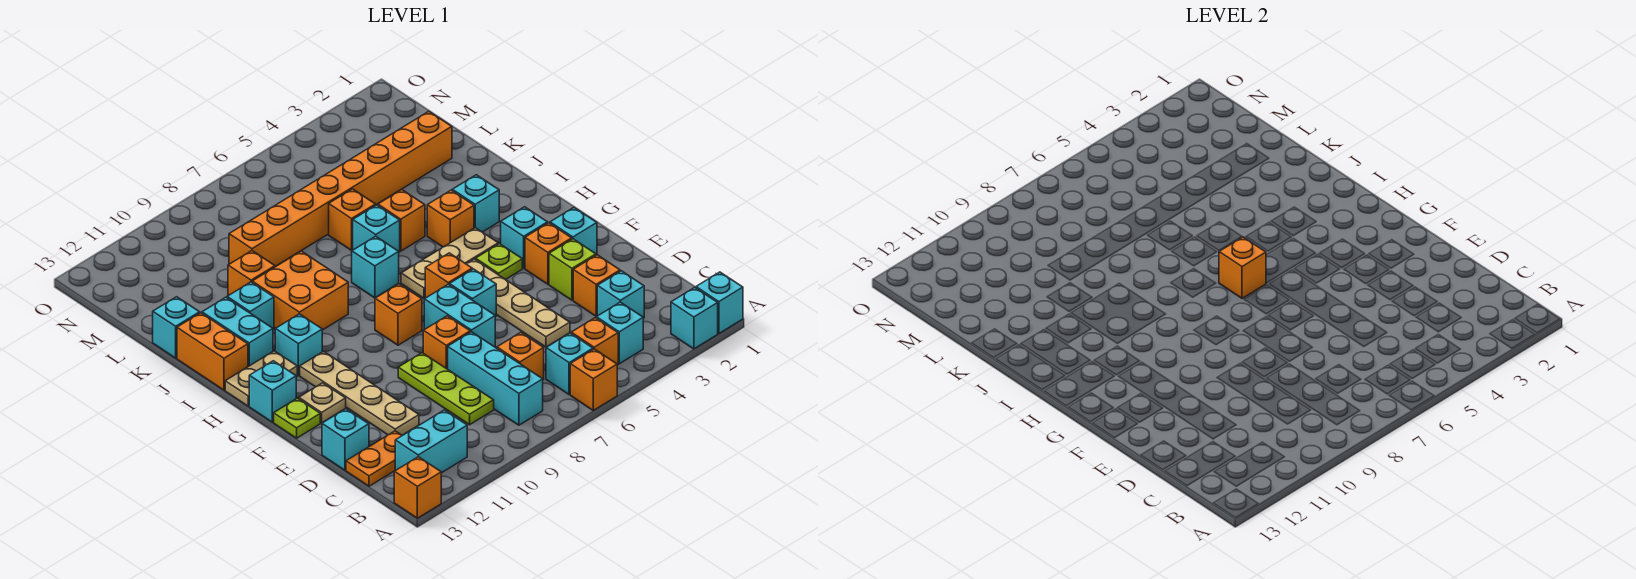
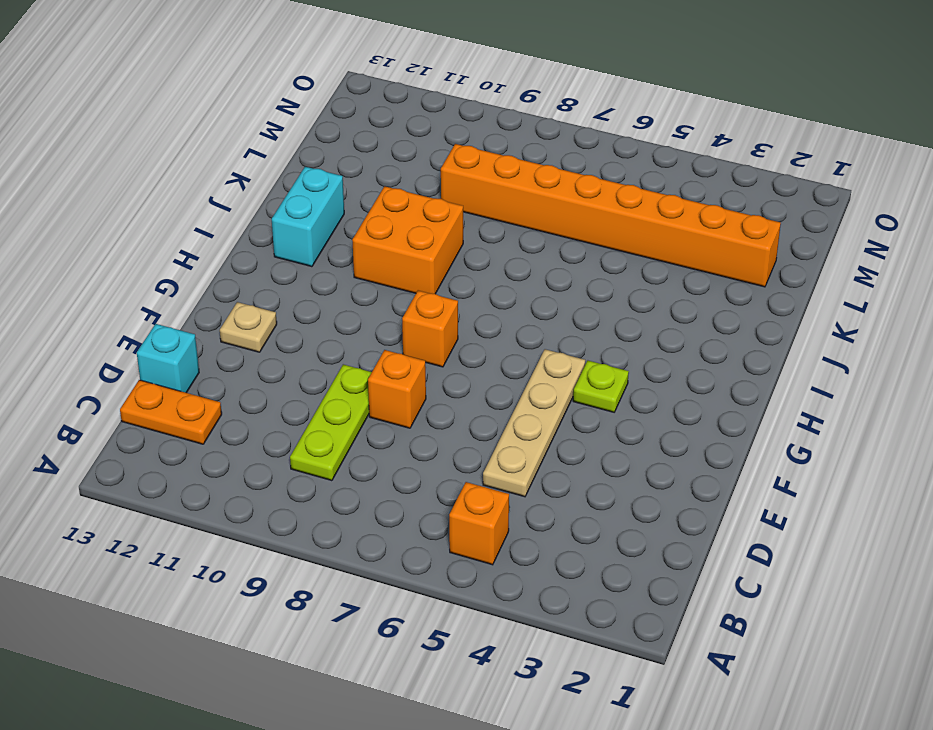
none -> cyan 1x1 brick [696,272,743,333]
none -> cyan 1x1 brick [671,287,718,349]
none -> orange 1x1 brick [570,349,617,410]
none -> orange 1x1 brick [394,457,441,518]

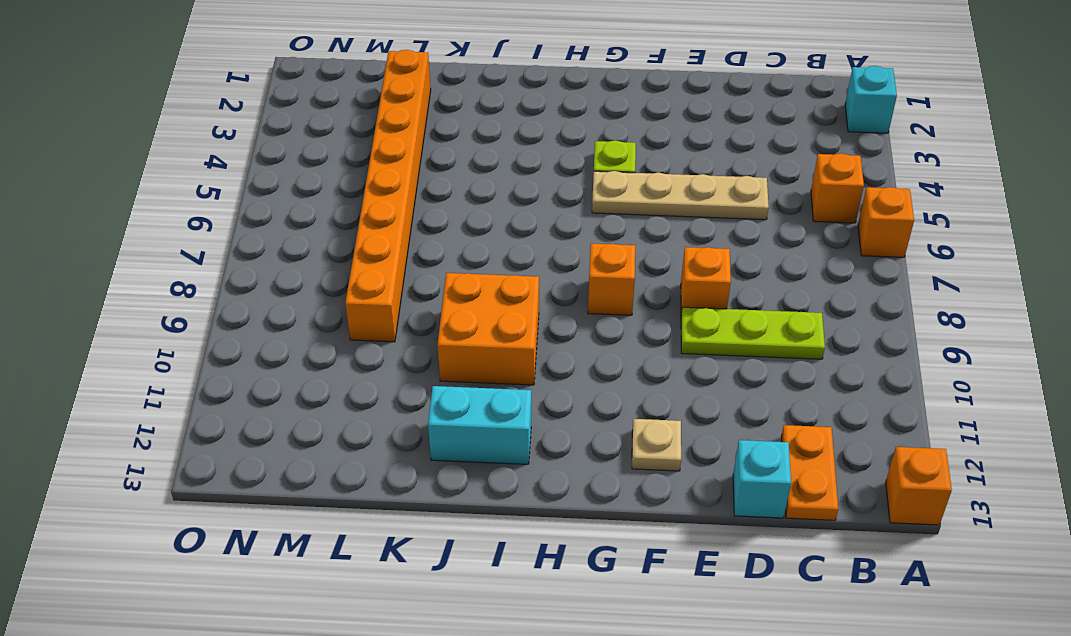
none -> cyan 1x1 brick [696,272,743,333]
none -> cyan 1x1 brick [596,302,643,364]
none -> cyan 1x1 brick [546,333,593,395]
none -> cyan 1x3 brick [448,332,543,425]

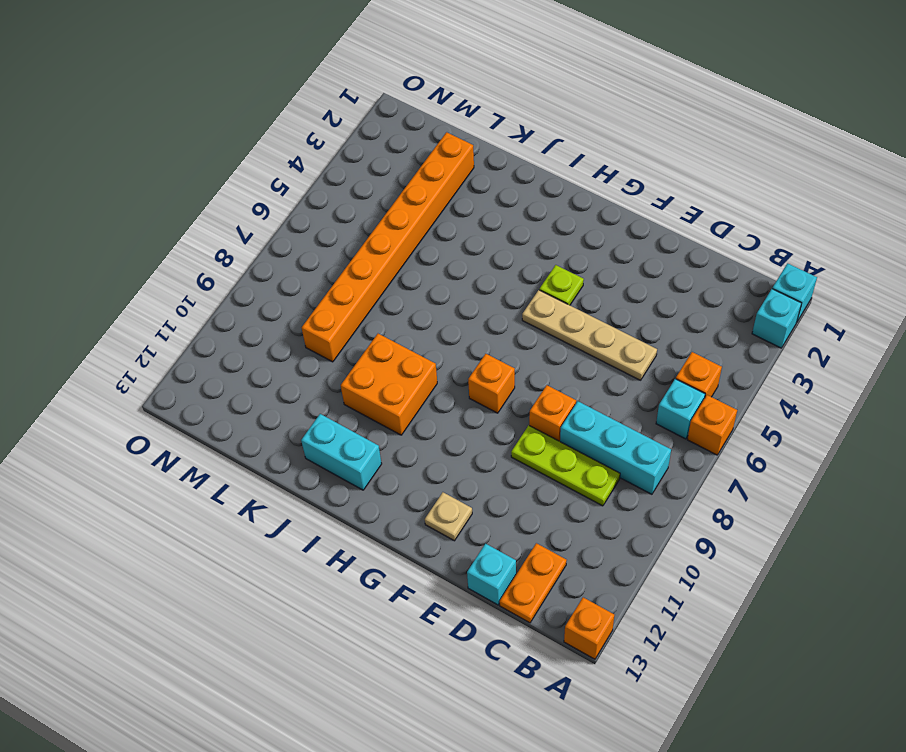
none -> cyan 1x1 brick [596,302,643,364]
none -> cyan 1x2 brick [395,410,467,473]
none -> cyan 1x1 brick [597,271,644,318]
none -> orange 1x1 brick [497,332,544,379]

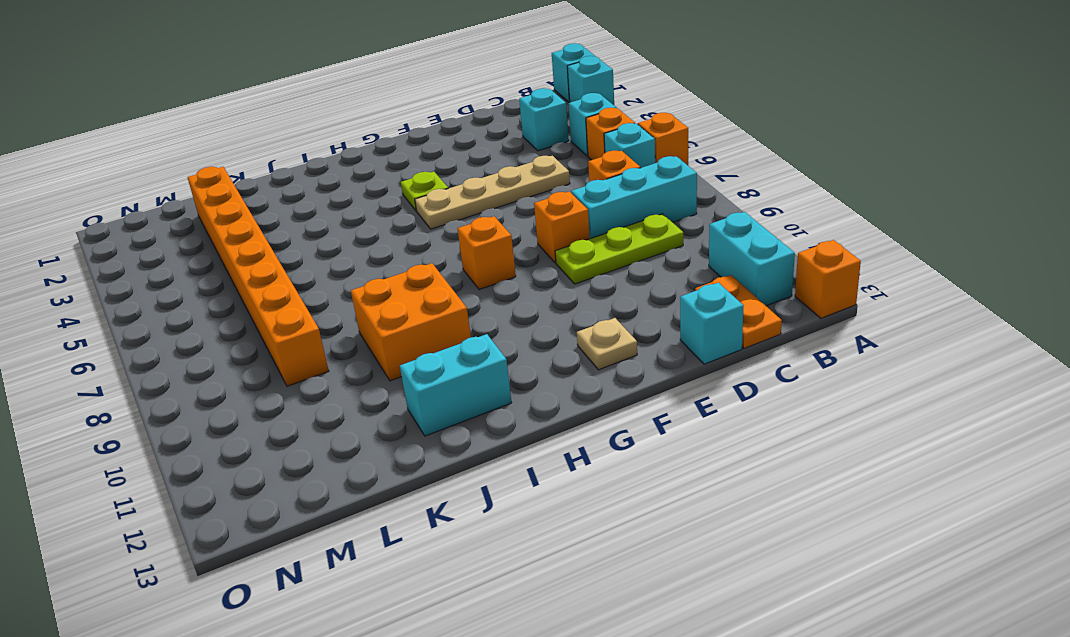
none -> orange 1x1 brick [573,255,620,316]
none -> tan 1x4 plate [300,352,419,435]
none -> lime 1x1 brick [549,239,596,300]
none -> cyan 1x2 brick [424,284,495,347]

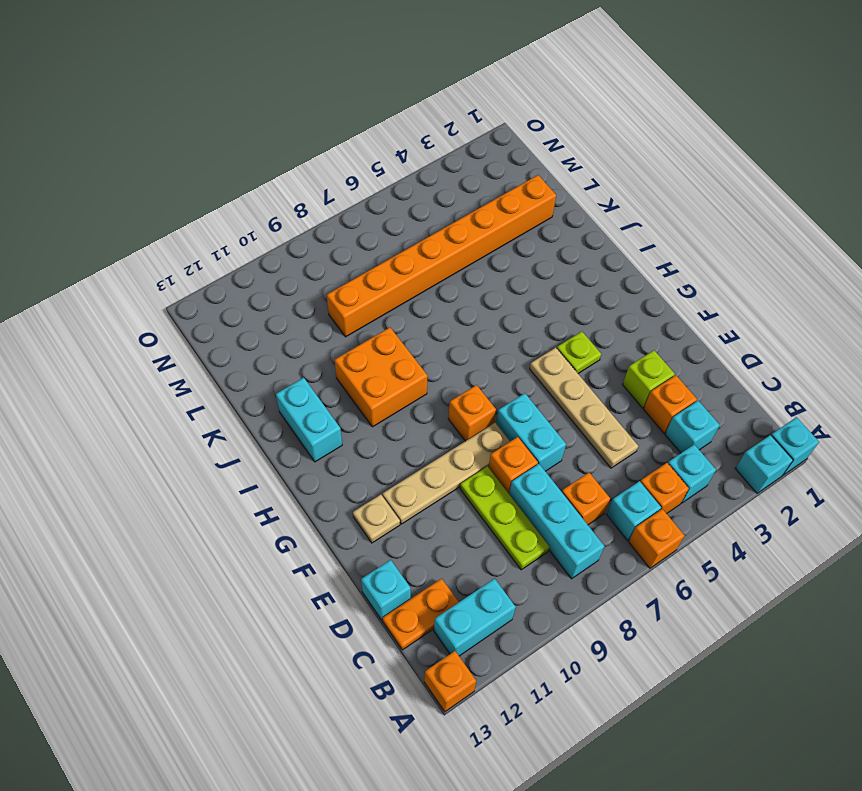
tan 1x4 plate [383,423,510,524] -> tan 1x4 plate turned to [300,352,419,435]
none -> cyan 1x1 brick [550,208,597,255]
none -> orange 1x1 brick [525,223,572,284]
none -> cyan 1x1 brick [449,269,496,317]
none -> lime 1x1 plate [274,398,320,438]

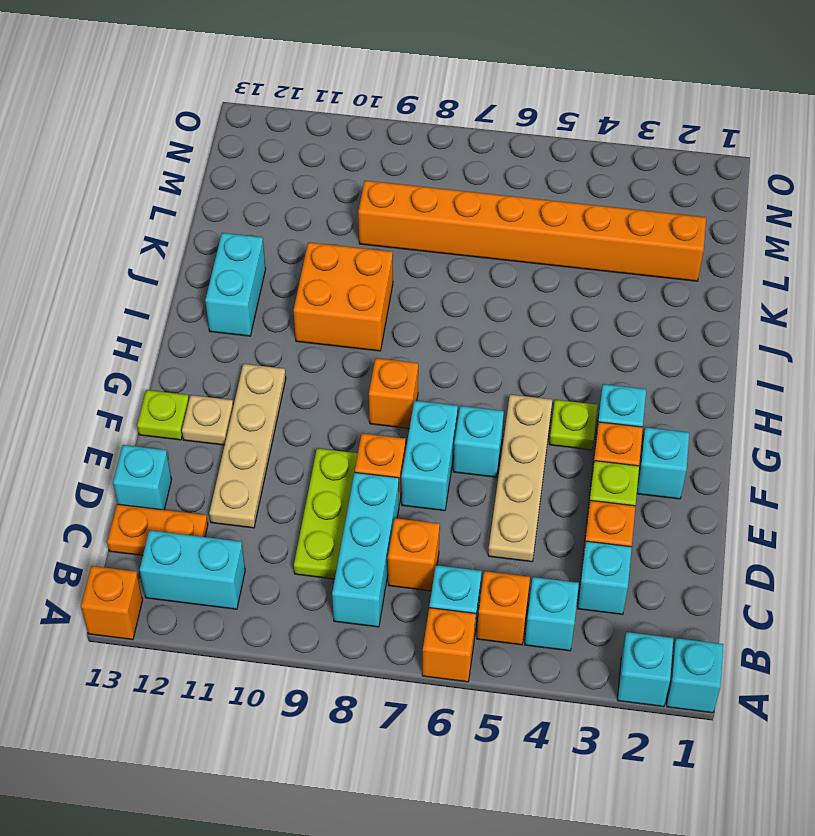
none -> orange 1x1 brick [425,253,472,298]
none -> cyan 1x1 brick [249,361,296,422]
none -> tan 1x3 plate [401,228,498,299]
none -> cyan 1x1 brick [275,314,322,375]

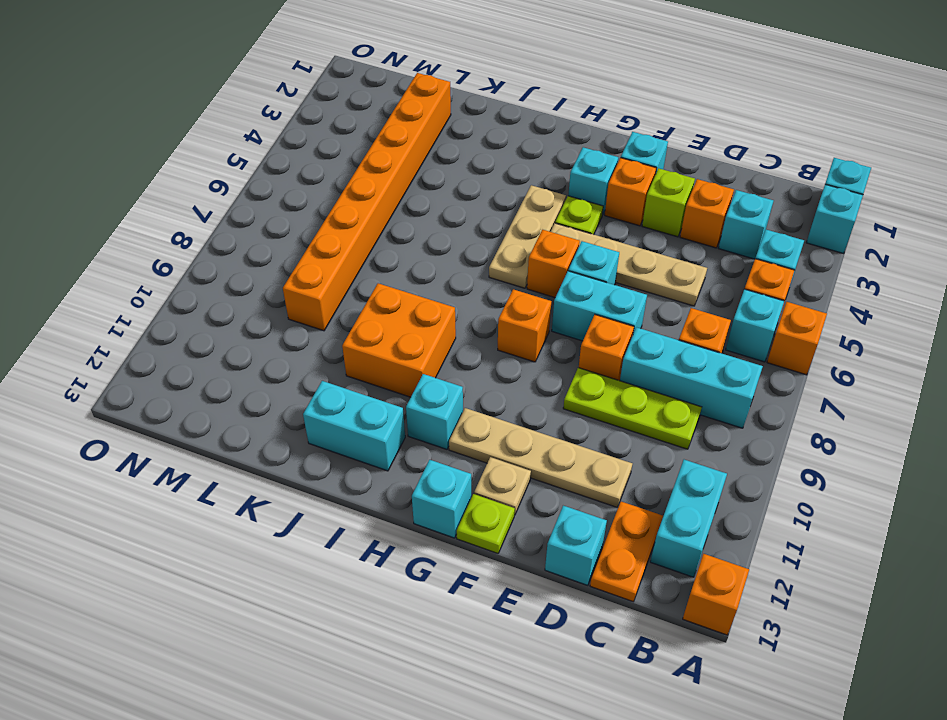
none -> tan 1x2 plate [225,351,297,406]
none -> cyan 1x1 brick [452,175,499,232]
none -> orange 1x1 brick [427,190,474,247]
none -> cyan 1x1 brick [352,236,399,298]

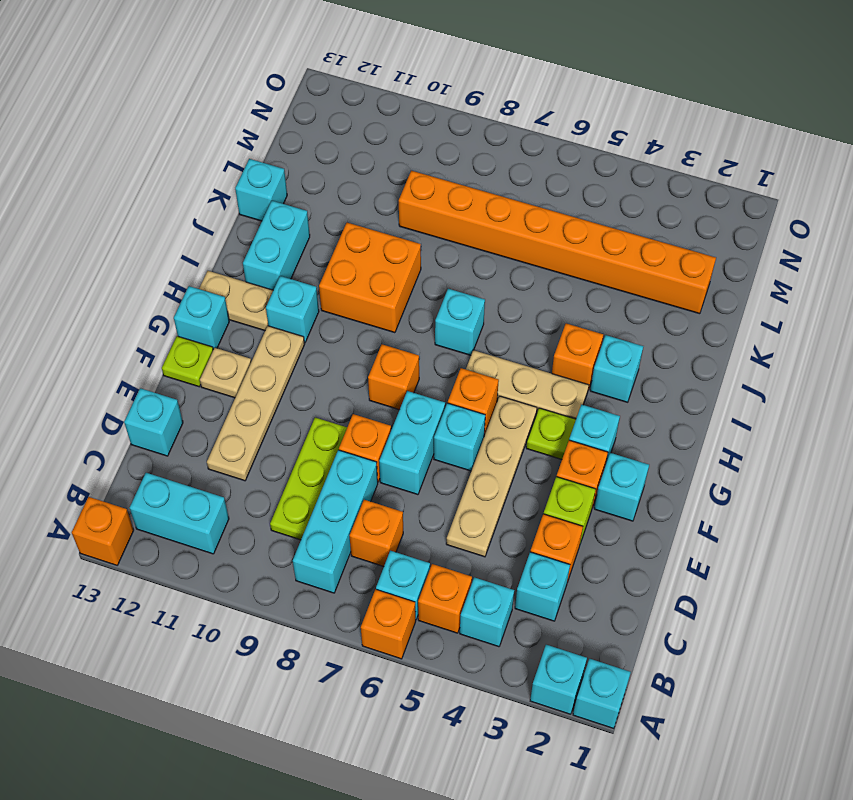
none -> orange 1x2 plate [346,431,402,486]
none -> orange 1x2 brick [177,313,248,390]
none -> orange 1x1 brick [378,190,425,251]
none -> cyan 1x1 brick [353,205,400,252]

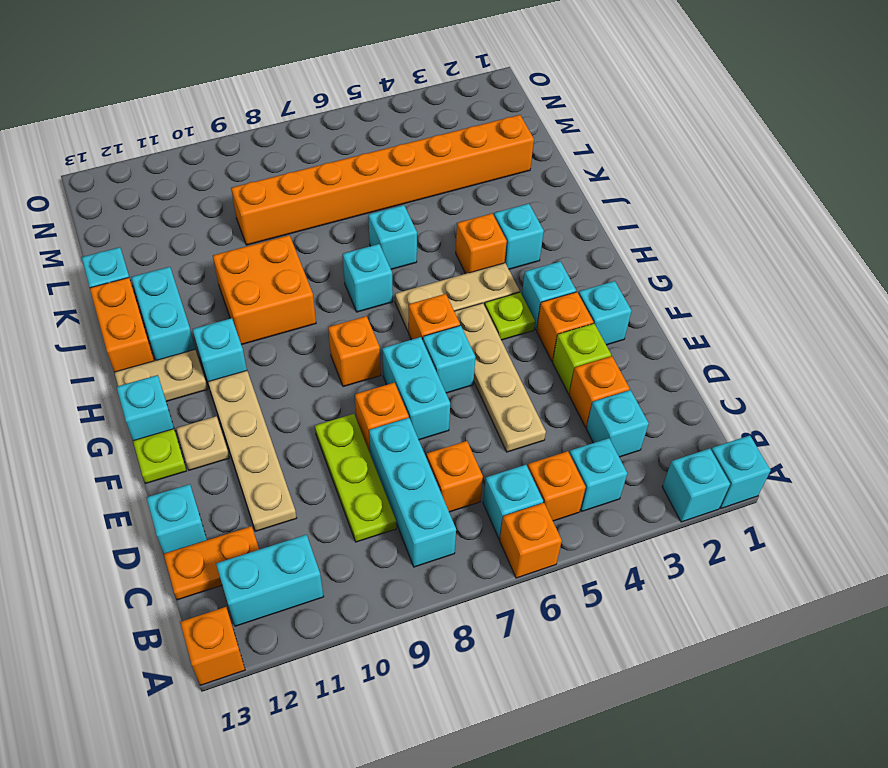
none -> orange 1x1 brick [378,190,425,251]
none -> cyan 1x1 brick [227,282,274,329]
none -> orange 1x1 brick [329,189,376,250]
none -> orange 1x1 brick [228,251,275,296]

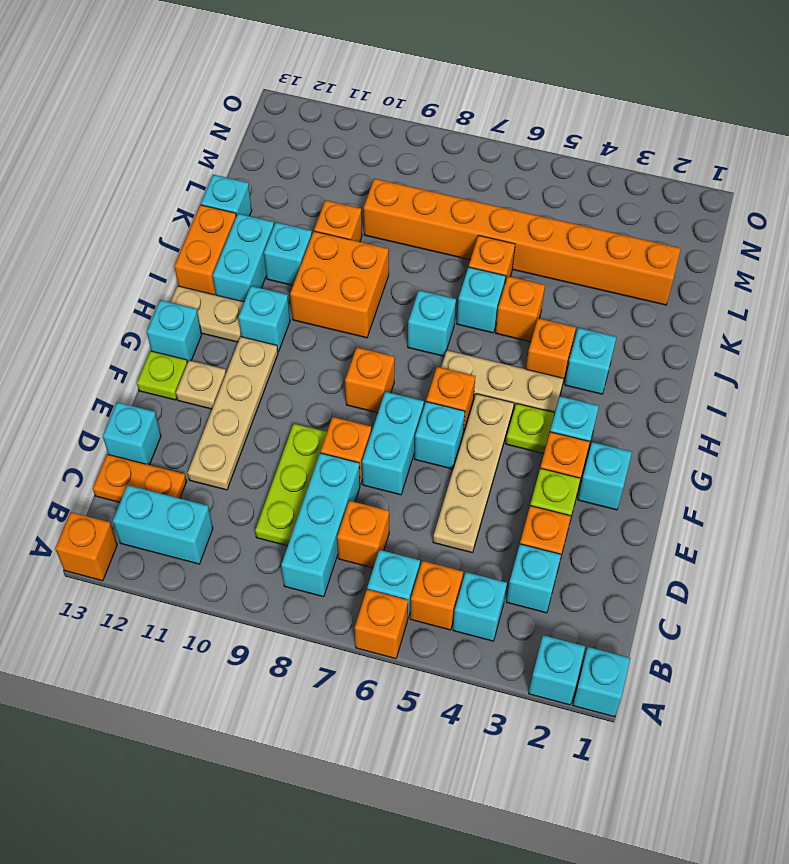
none -> orange 1x1 brick [1219,237,1266,298]

